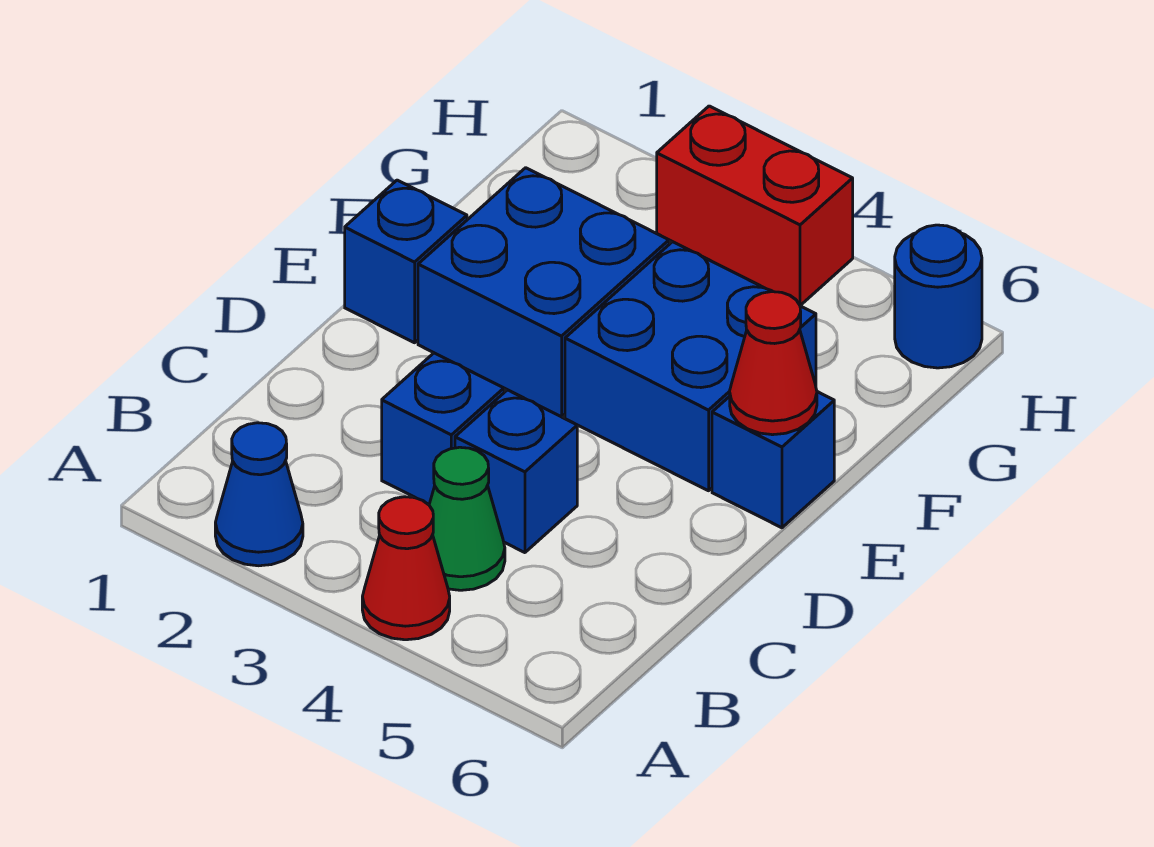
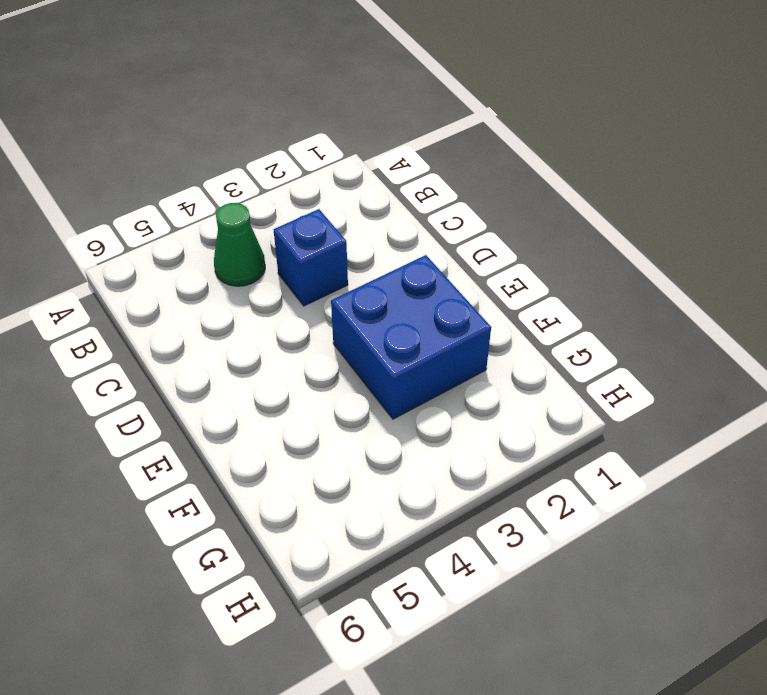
none -> blue 1x1 cone [215,423,303,566]
none -> red 1x1 cone [362,497,450,640]
none -> blue 1x1 brick [455,390,577,553]

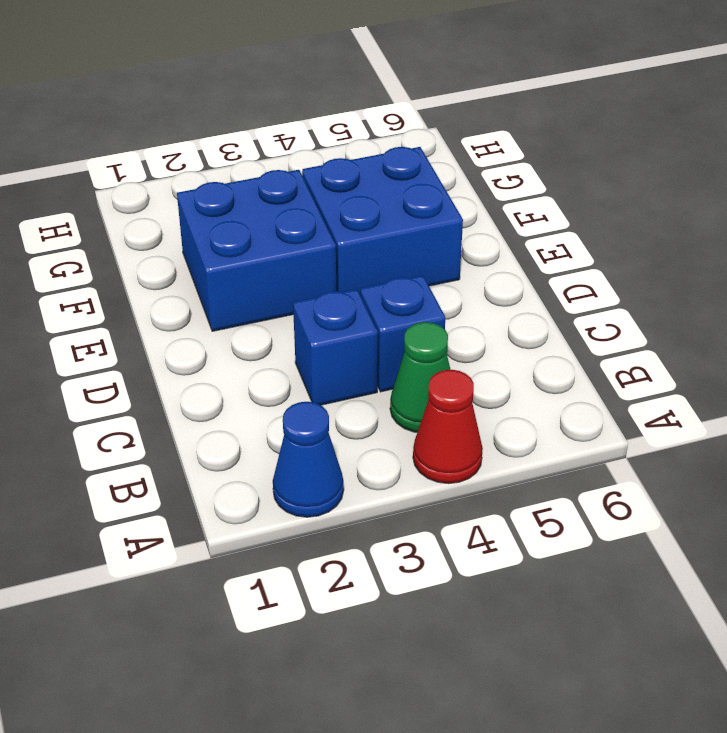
none -> blue 1x1 brick [345,180,467,343]
none -> blue 1x1 brick [712,392,834,528]
none -> red 1x2 brick [657,106,853,305]

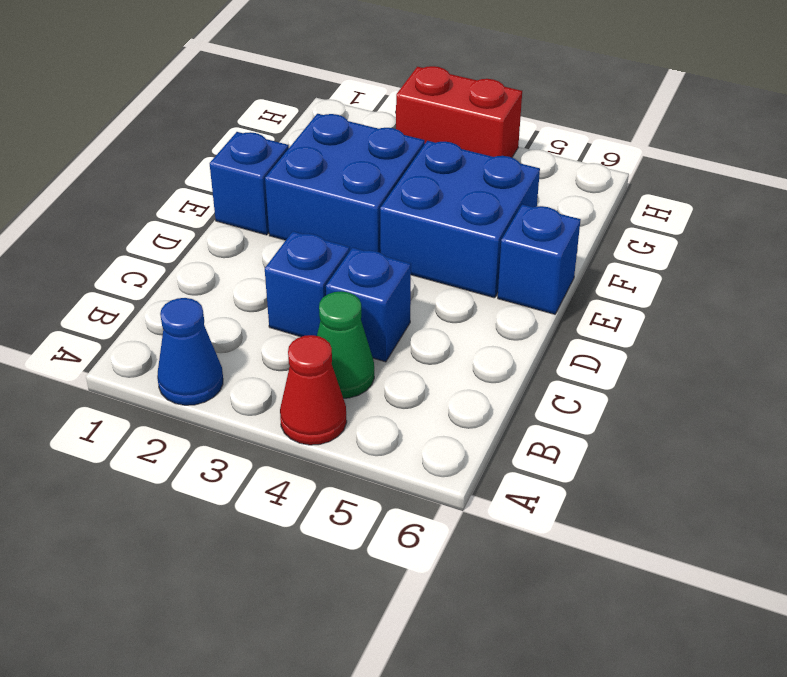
none -> blue 1x1 round brick [895,225,982,368]
none -> red 1x1 cone [730,292,817,435]

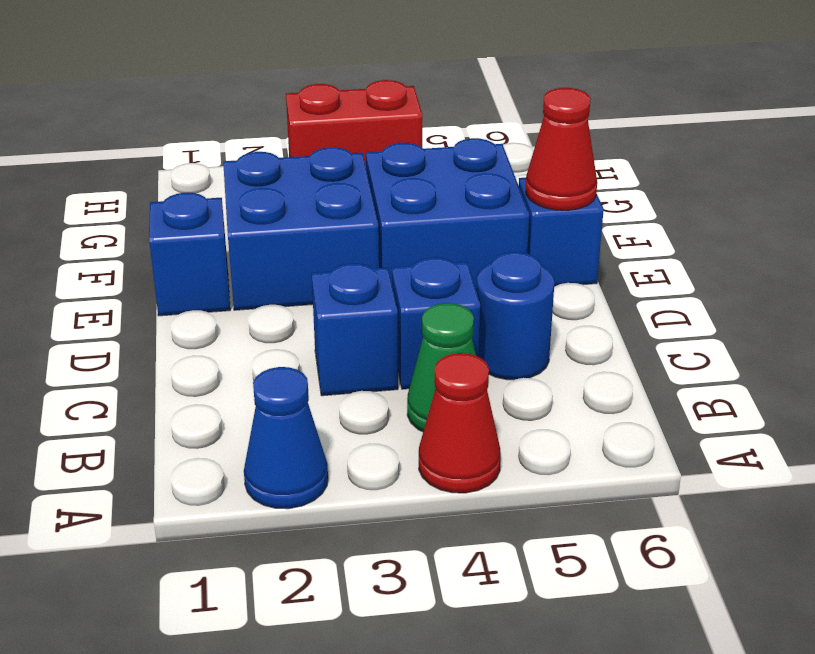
blue 1x1 round brick [477,252,554,380] -> blue 1x1 round brick moved to [895,225,982,368]

